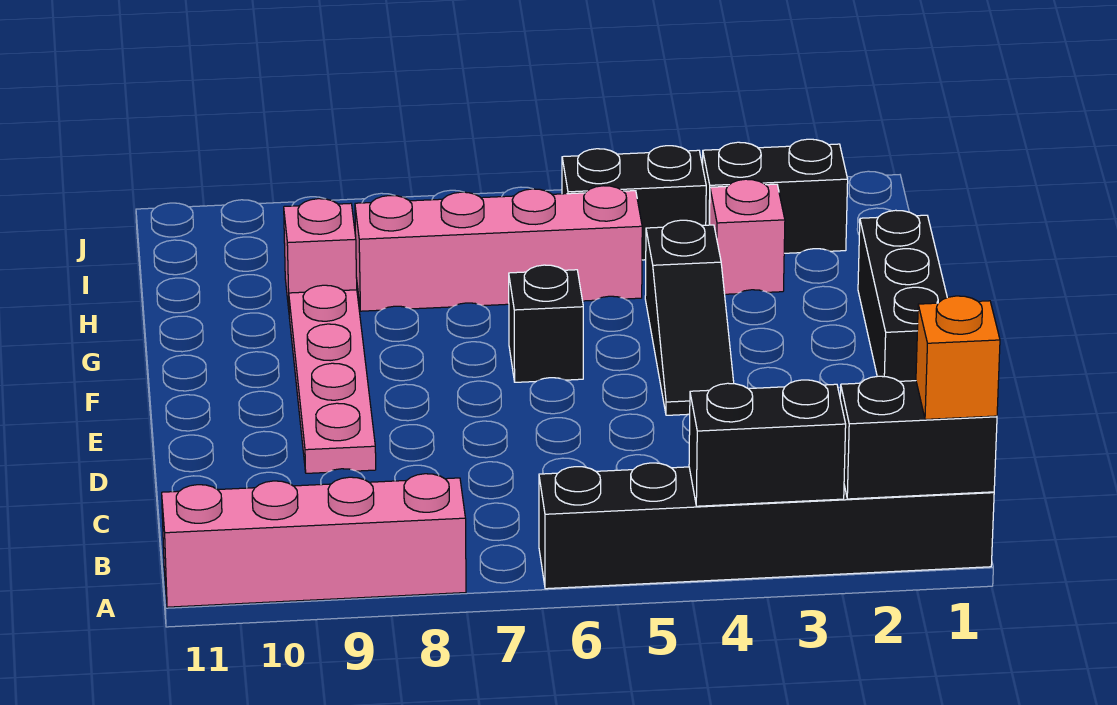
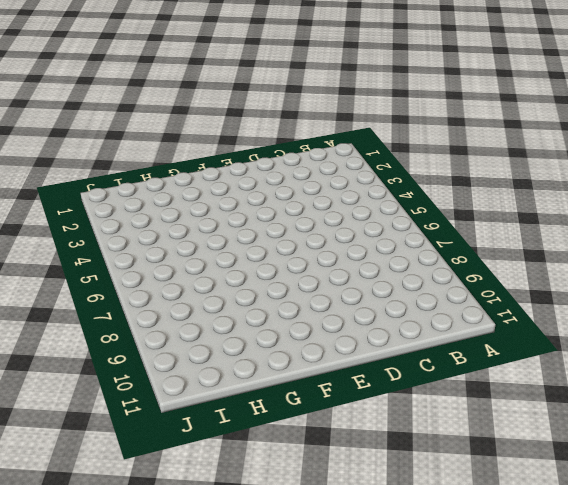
none -> black 1x6 brick [539,463,994,589]
none -> pink 1x4 brick [162,474,466,607]
none -> pink 1x4 plate [289,285,376,473]

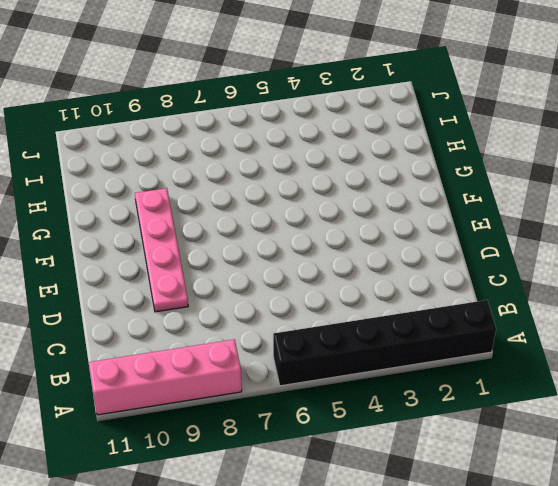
none -> black 1x3 brick [858,210,947,381]
none -> black 1x3 slope [645,220,734,415]
none -> black 1x1 brick [509,265,583,382]

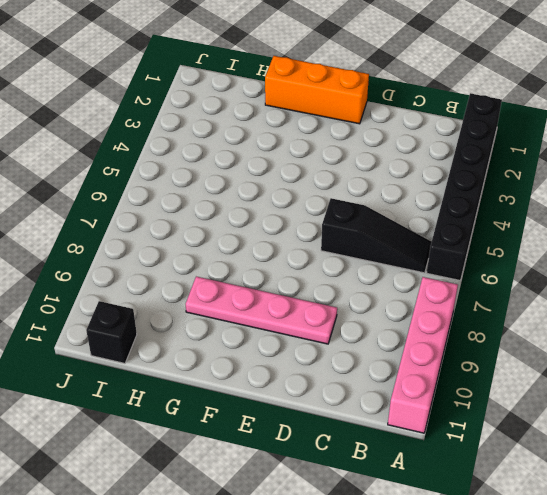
black 1x3 slope [321,198,432,273] -> black 1x3 slope moved to [645,220,734,415]
orange 1x3 brick [265,56,369,124] -> black 1x3 brick [858,210,947,381]
black 1x1 brick [86,301,137,363] -> black 1x1 brick moved to [509,265,583,382]
none -> pink 1x1 brick [710,179,785,294]
none -> pink 1x4 brick [355,186,642,311]
none -> pink 1x1 brick [284,199,357,309]

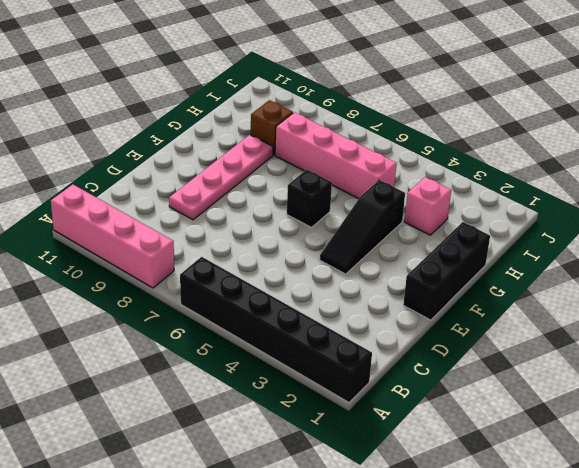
brown 1x1 brick [251,100,293,155] -> pink 1x1 brick [284,199,357,309]
none -> black 1x2 brick [703,139,848,253]
none -> black 1x2 brick [562,146,706,260]
none -> black 1x2 brick [840,376,997,499]

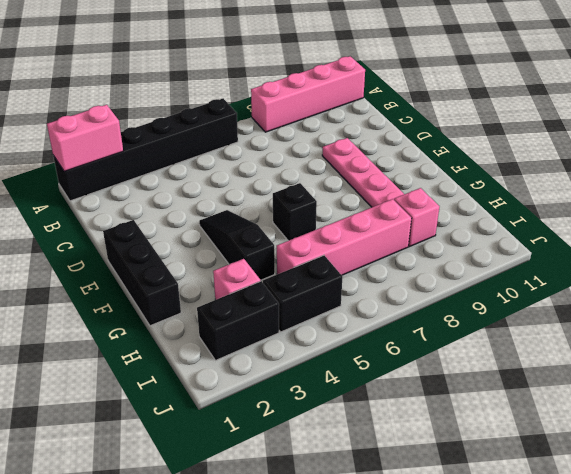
pink 1x2 brick [47,105,123,171] -> black 1x2 brick [840,376,997,499]
none -> black 1x2 brick [689,380,846,506]
none -> orange 1x1 brick [916,296,1000,419]

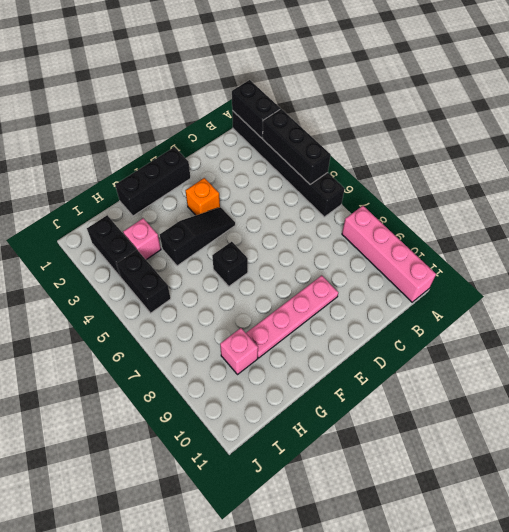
black 1x3 brick [263,109,331,184] -> black 1x2 brick [689,380,846,506]
orange 1x1 brick [186,178,220,215] -> orange 1x1 brick moved to [916,296,1000,419]
none -> pink 1x4 brick [355,186,642,311]

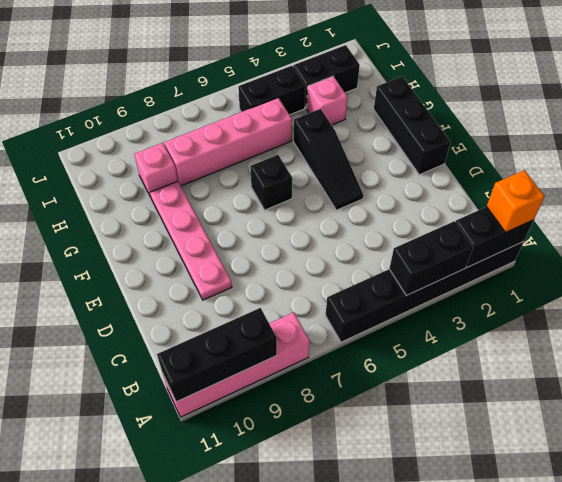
black 1x3 brick [157,308,277,402] -> none

